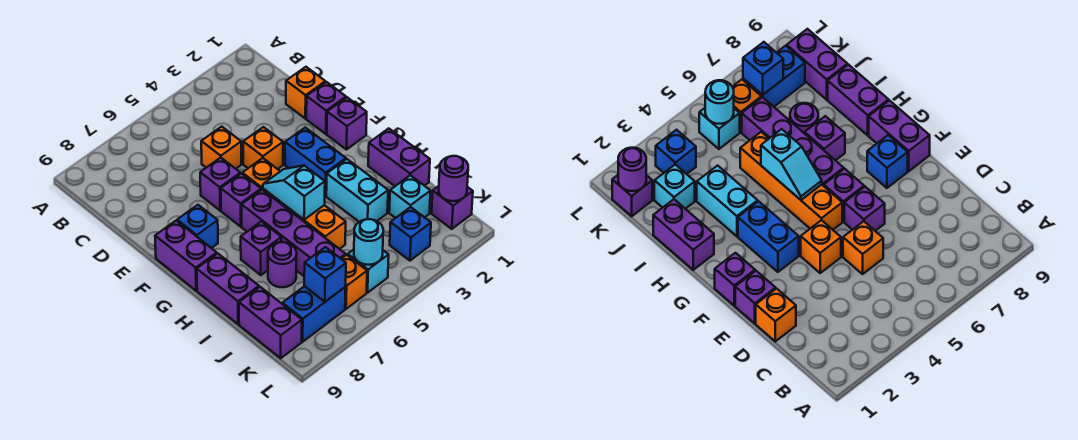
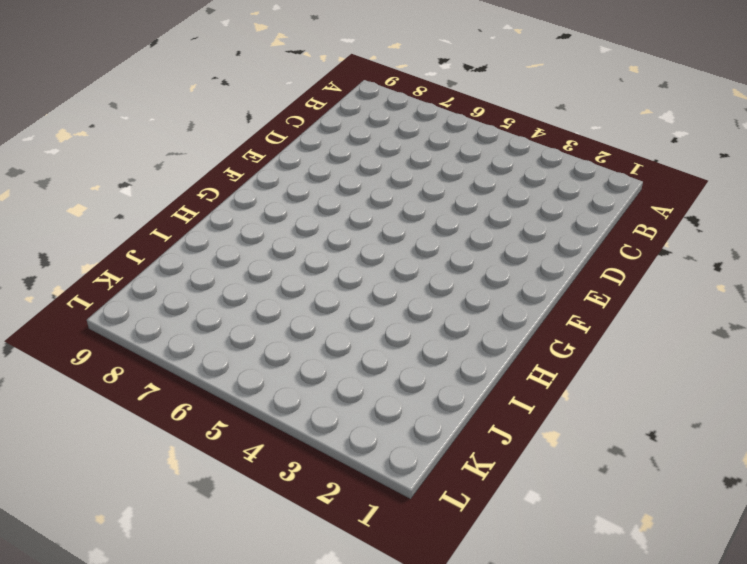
none -> orange 1x1 brick [286,67,325,118]
none -> orange 1x1 brick [201,127,241,169]
none -> purple 1x1 brick [306,82,346,134]

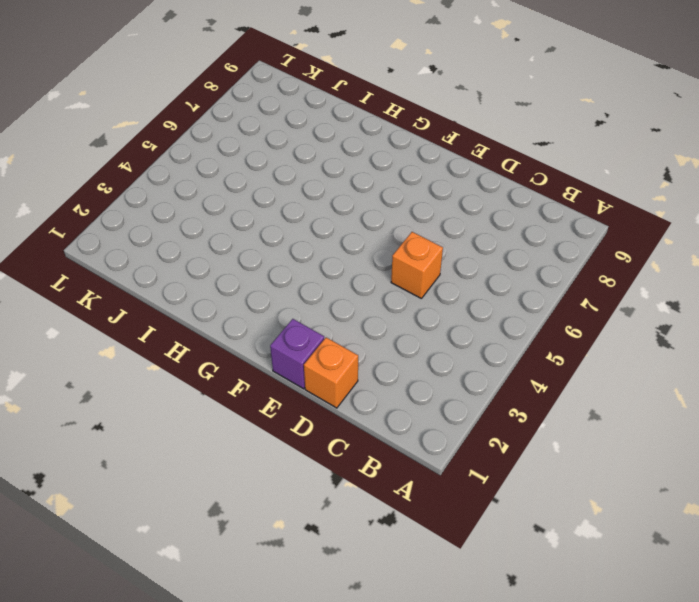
none -> orange 1x1 brick [243,127,283,169]
none -> purple 1x1 brick [200,158,240,211]
none -> purple 1x1 brick [327,97,367,150]

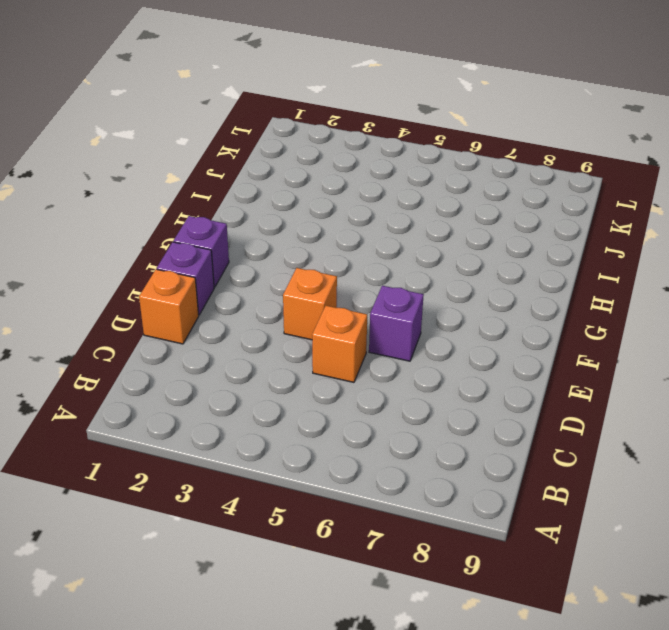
none -> blue 1x2 brick [285,128,346,196]
none -> orange 1x4 brick [242,158,346,249]
none -> purple 1x1 brick [221,173,261,226]

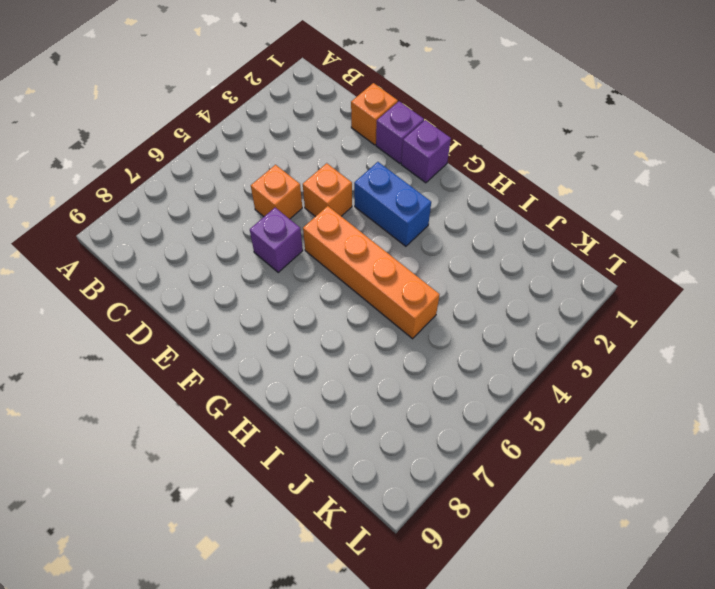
none -> purple 1x1 brick [221,173,261,226]
none -> blue 1x1 brick [177,205,218,248]
none -> purple 1x2 brick [155,221,217,291]

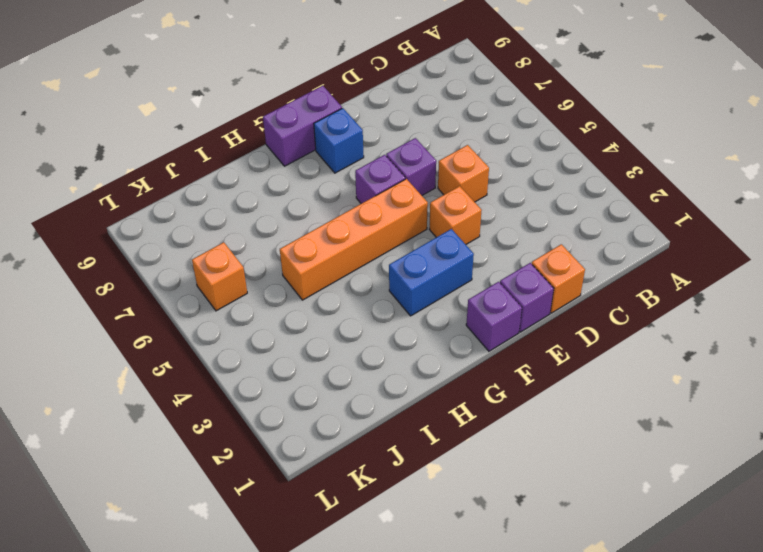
none -> purple 1x4 brick [242,190,346,276]
none -> purple 1x2 brick [368,128,430,186]
none -> cyan 1x2 brick [326,159,388,222]

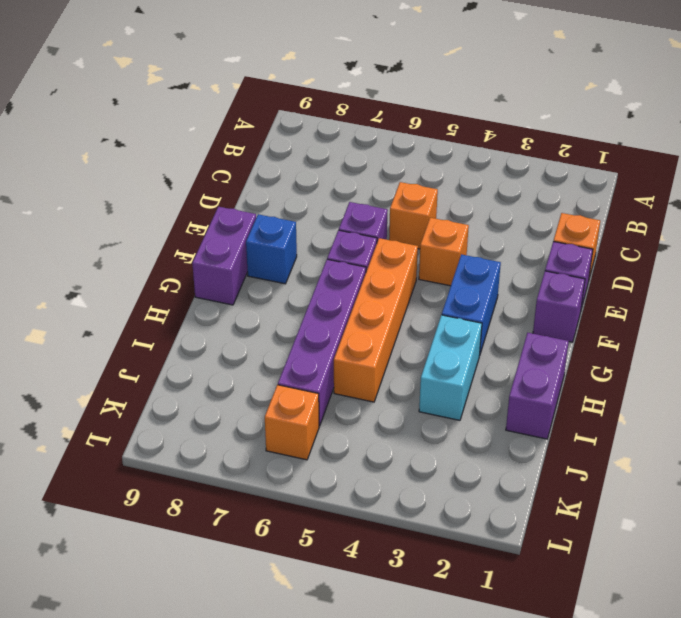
none -> purple 1x1 brick [241,221,281,275]
none -> purple 1x2 brick [197,253,259,324]
none -> purple 1x1 round brick [268,242,297,287]

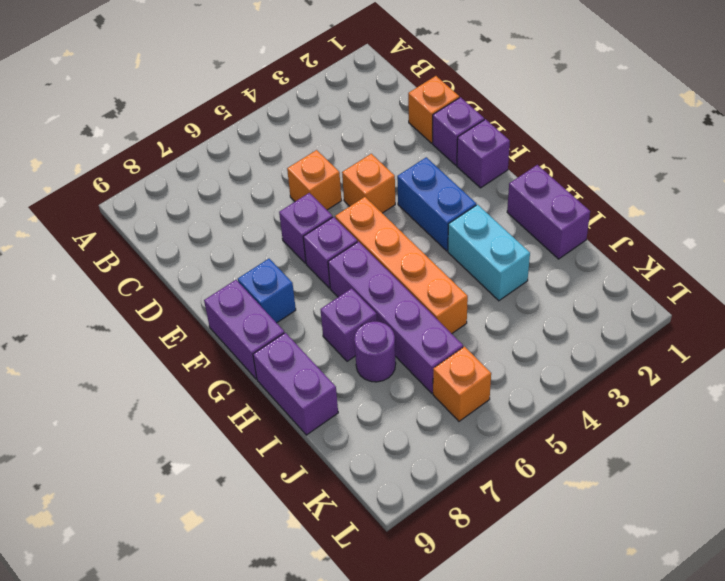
none -> cyan 1x1 brick [389,175,431,218]
none -> purple 1x2 brick [239,287,302,358]
none -> purple 1x1 brick [432,186,473,229]

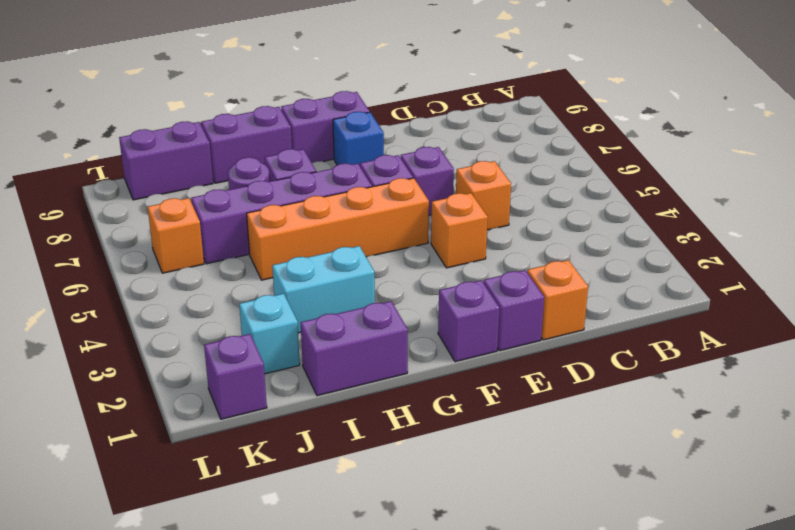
none -> blue 1x2 brick [285,128,346,196]
none -> blue 1x1 brick [390,207,431,261]
none -> cyan 1x1 brick [348,250,389,293]

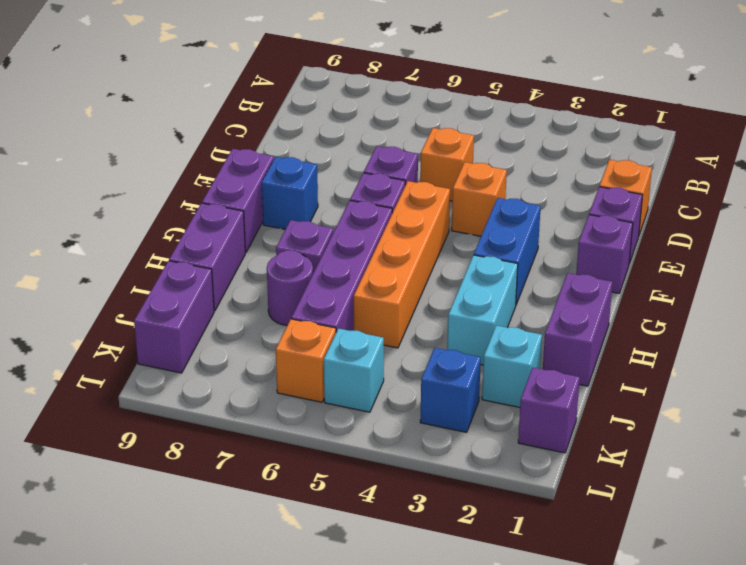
none -> blue 1x2 brick [282,286,346,342]
none -> cyan 1x2 slope [263,166,325,220]
none -> purple 1x1 round brick [439,156,468,201]

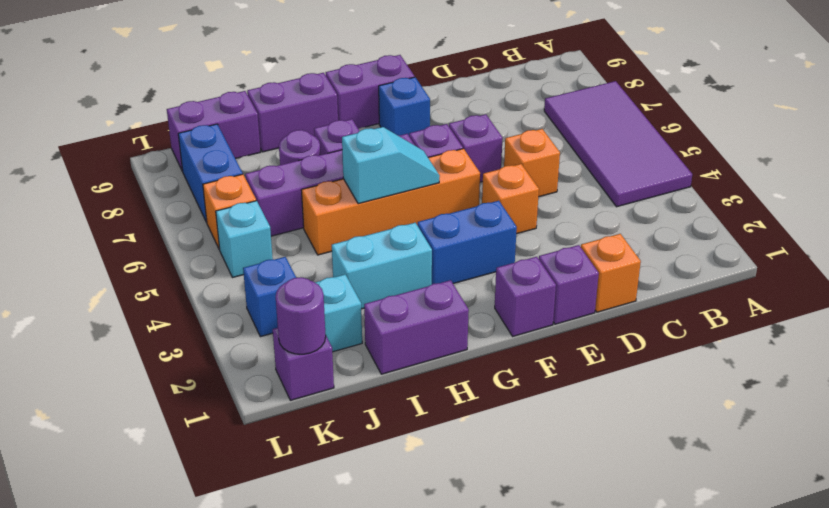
purple 2x4 tile [544,81,692,207] -> none
none -> cyan 1x1 round brick [354,219,383,265]
none -> blue 1x1 brick [304,247,346,302]

